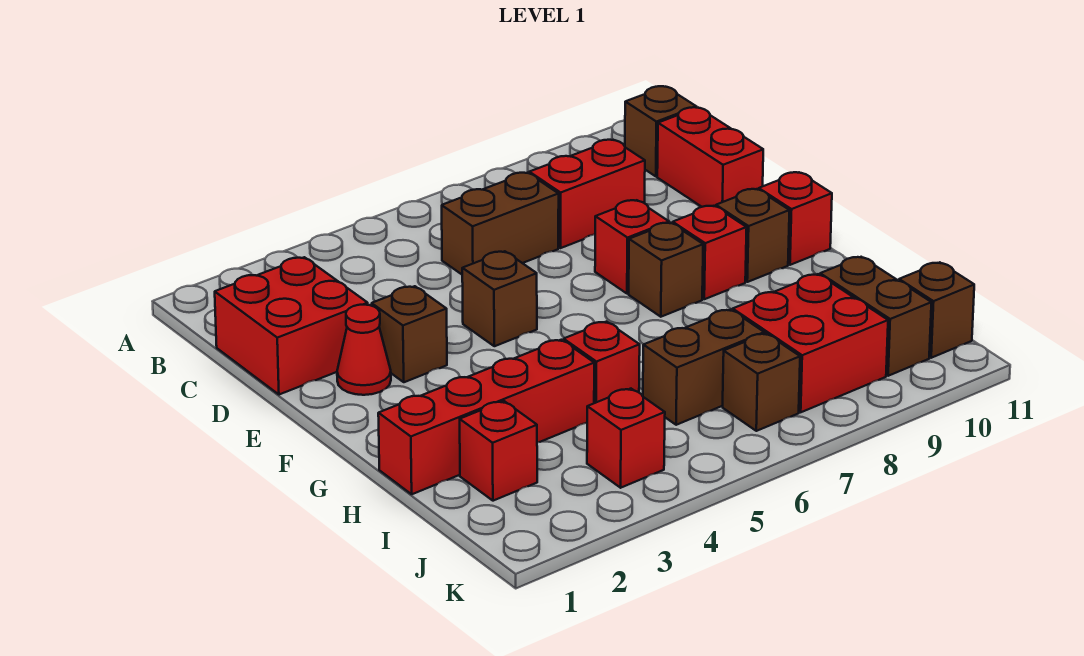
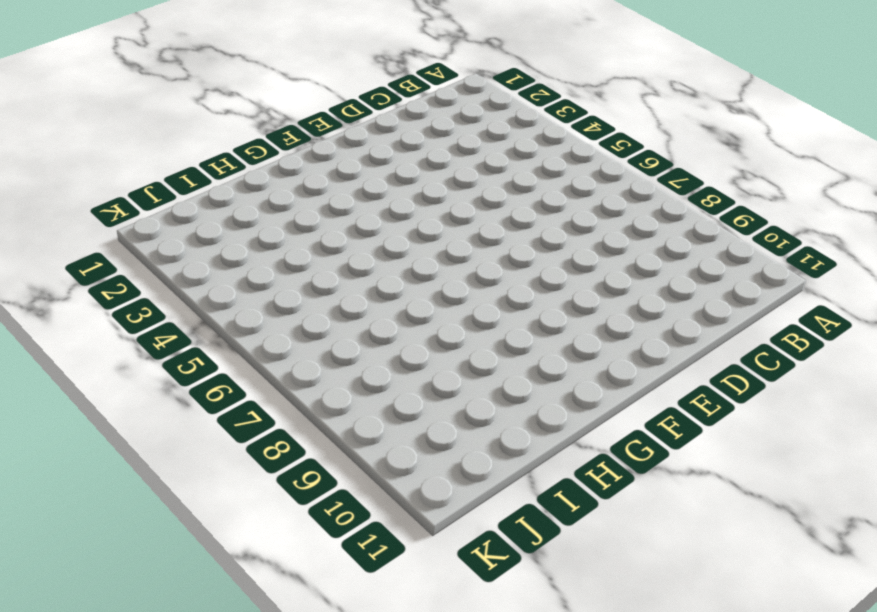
none -> brown 1x1 brick [625,86,697,176]
none -> red 2x2 brick [215,257,368,395]
none -> brown 1x2 brick [442,173,559,274]

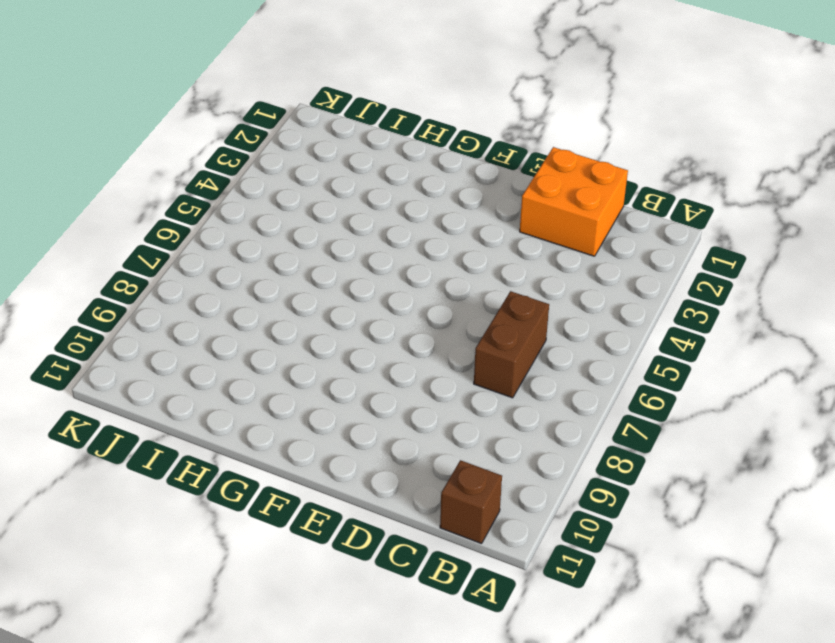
orange 2x2 brick [520,147,628,256] -> red 2x2 brick [215,257,368,395]
none -> red 1x2 brick [529,140,645,248]
none -> red 1x2 brick [657,107,763,207]
none -> red 1x1 cone [337,305,391,395]

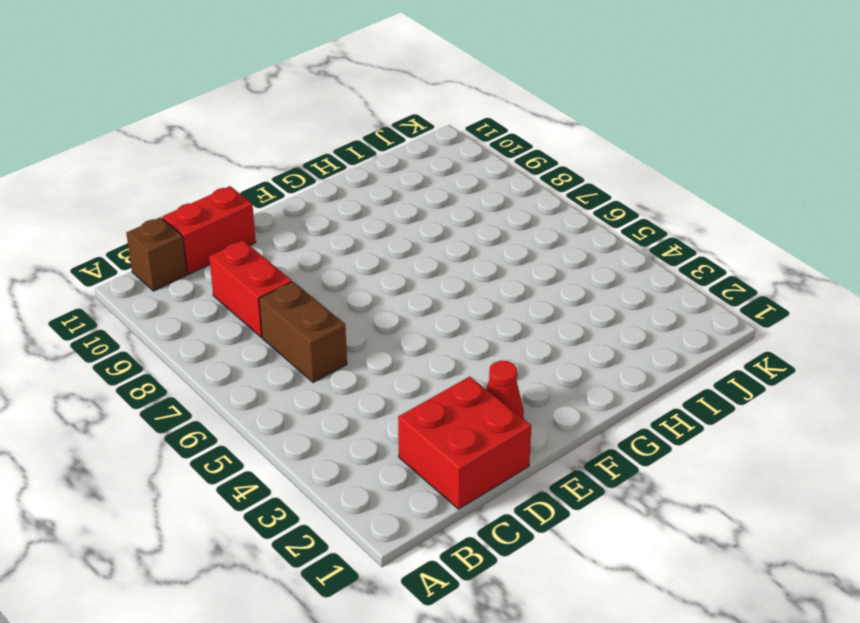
none -> brown 1x1 brick [372,286,447,382]
none -> brown 1x1 brick [462,251,537,346]
none -> red 1x1 brick [595,200,669,294]

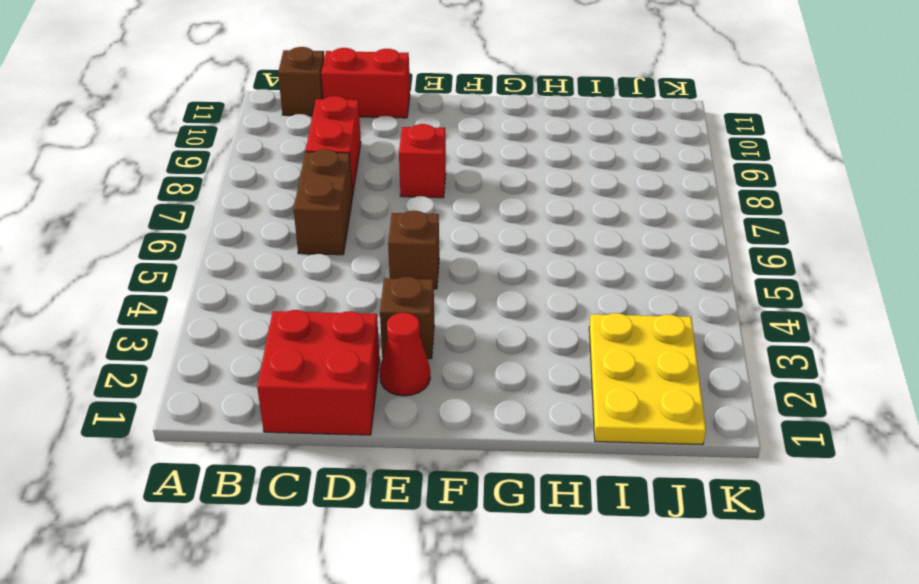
yellow 2x3 plate [589,313,706,445] -> red 1x1 brick [460,401,537,501]
none -> brown 1x1 brick [629,223,703,317]
none -> red 1x1 brick [673,206,747,299]
none -> brown 1x1 brick [716,189,789,282]

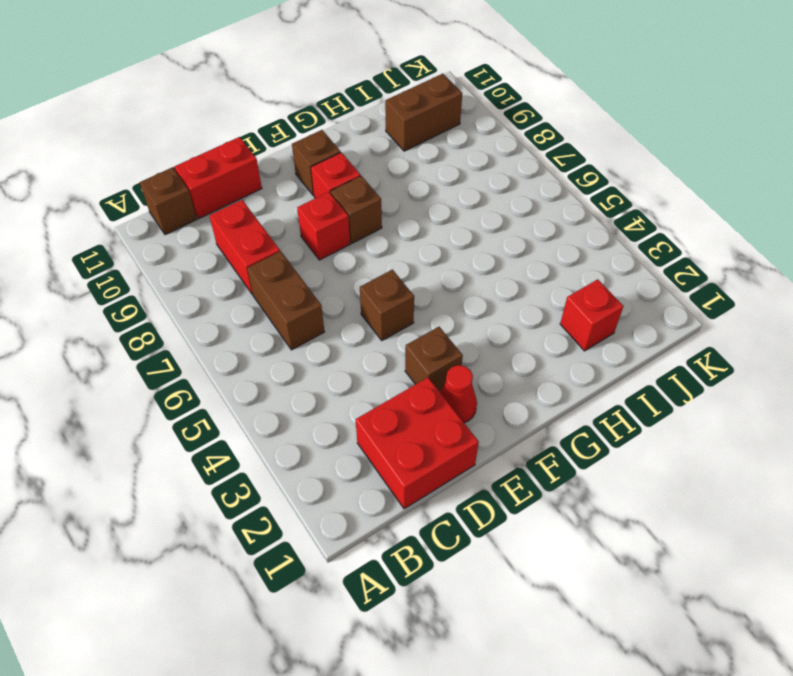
none -> red 1x1 brick [759,172,832,265]
none -> red 1x4 brick [378,340,594,494]
none -> red 1x1 brick [564,322,640,403]

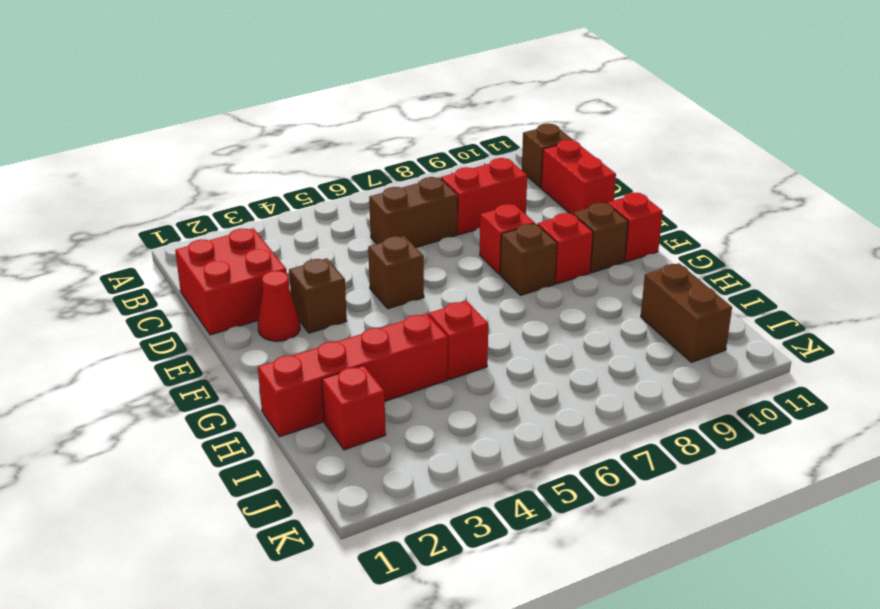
none -> brown 1x2 brick [643,310,764,425]
none -> red 2x2 brick [733,274,888,412]
none -> red 1x1 brick [587,389,665,488]

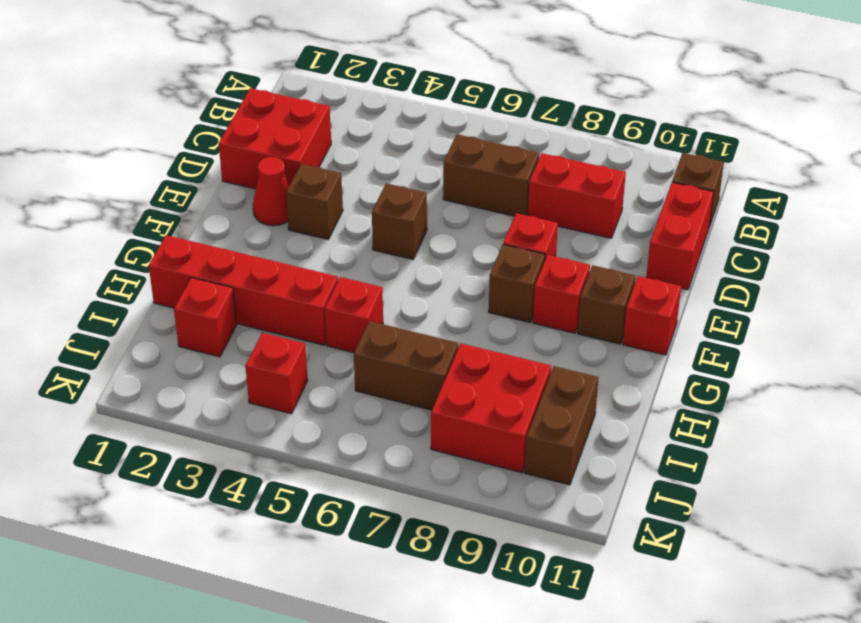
none -> brown 1x1 brick [723,333,800,431]
none -> brown 1x1 brick [899,262,974,358]

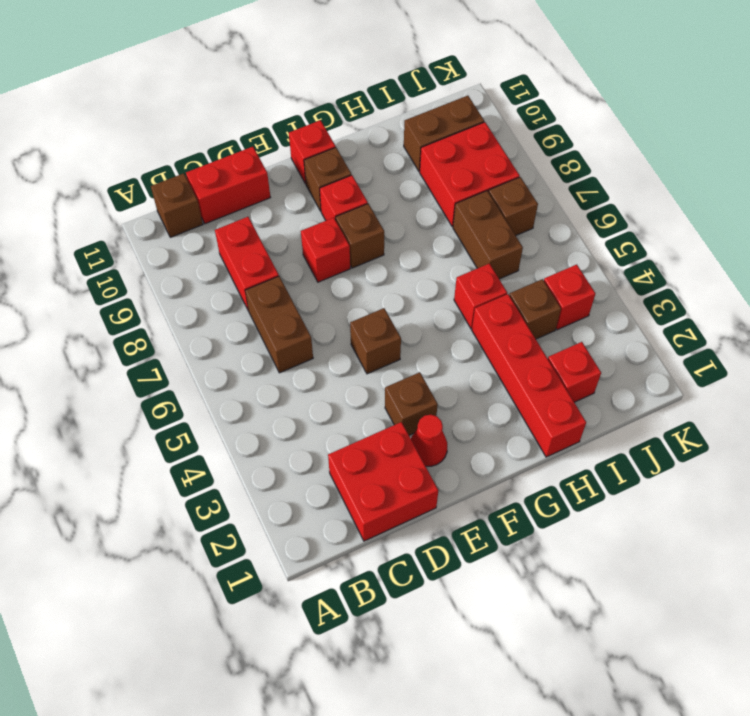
brown 1x1 brick [509,279,561,339] -> brown 1x1 brick moved to [899,262,974,358]

